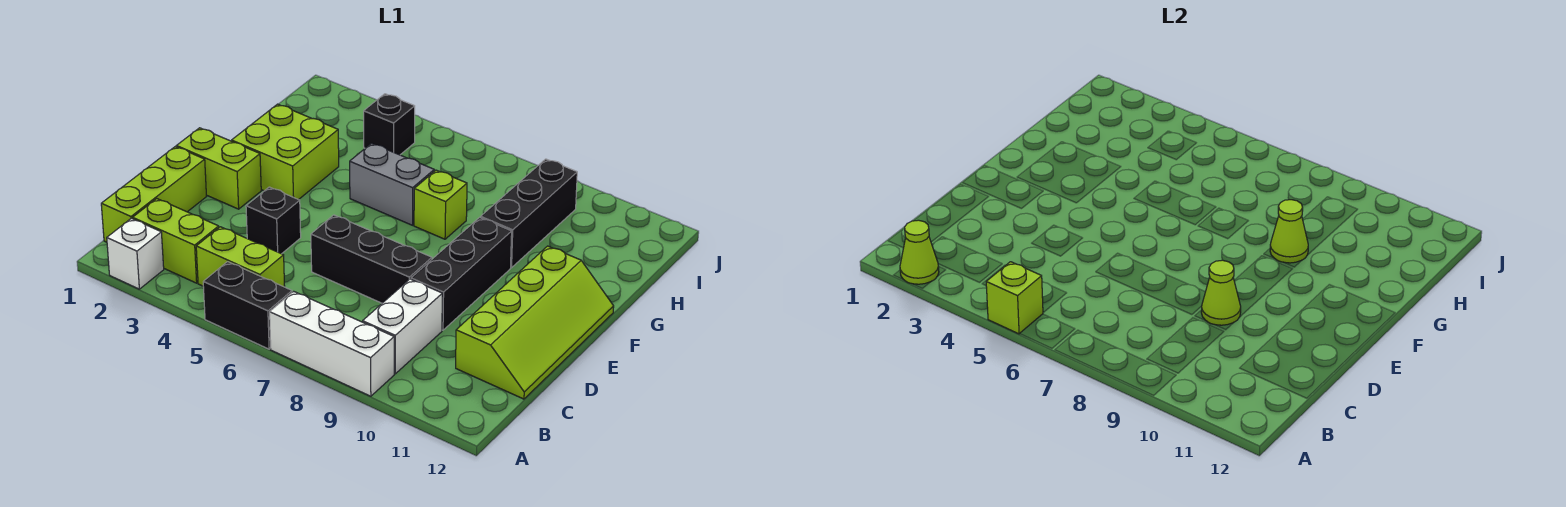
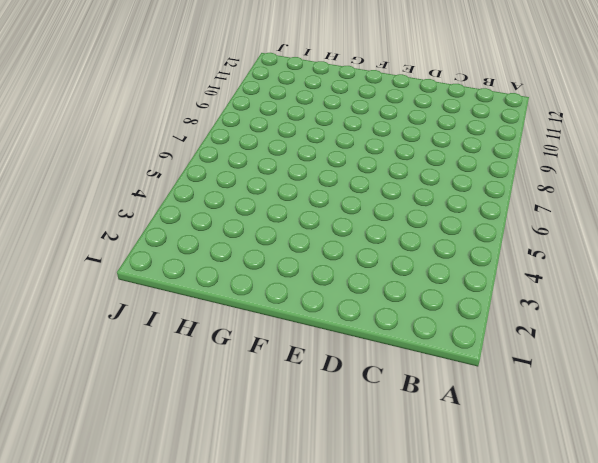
none -> white 1x1 brick [107,218,164,289]
none -> black 1x2 brick [203,262,292,349]
none -> white 1x3 brick [270,291,394,396]

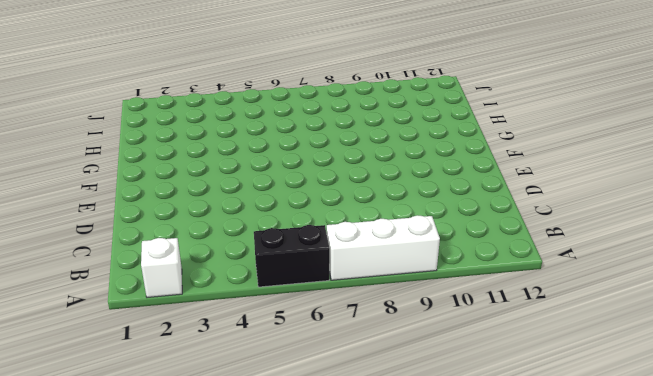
none -> lime 1x3 brick [101,147,207,242]
none -> lime 1x2 brick [133,199,219,283]
none -> lime 1x2 brick [196,227,285,287]

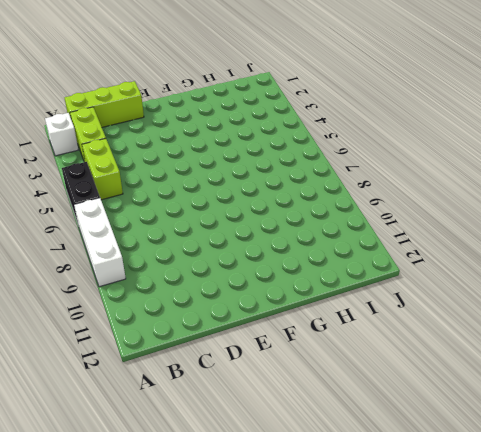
none -> white 1x2 brick [363,279,442,374]
none -> lime 2x4 slope [456,246,614,399]
none -> black 1x1 brick [246,187,301,254]

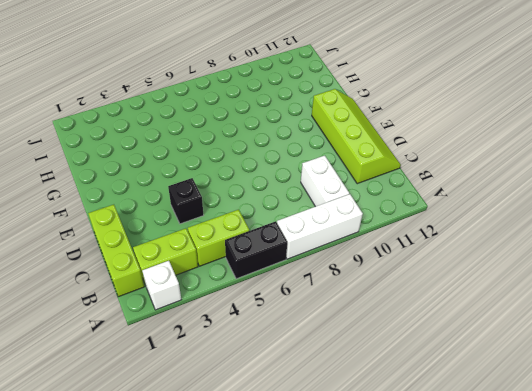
none -> black 1x3 brick [311,215,432,303]
none -> black 1x3 brick [411,217,512,330]
none -> lime 1x2 brick [177,128,261,209]

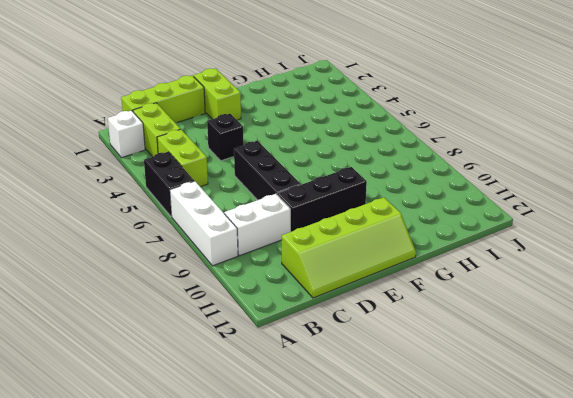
none -> lime 2x2 brick [232,104,339,200]
none -> grey 1x2 brick [350,143,434,225]
none -> lime 1x1 brick [414,170,467,239]

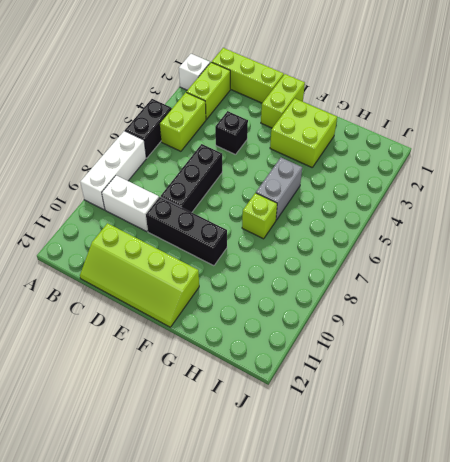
none -> black 1x3 brick [481,159,577,268]
none -> black 1x1 brick [364,94,415,155]
none -> lime 1x1 cone [900,220,939,284]

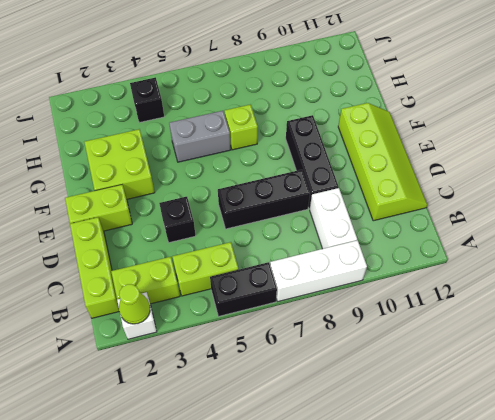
none -> black 1x3 brick [481,159,577,268]
none -> lime 1x1 brick [986,262,1043,334]
none -> lime 1x1 cone [1201,260,1241,325]

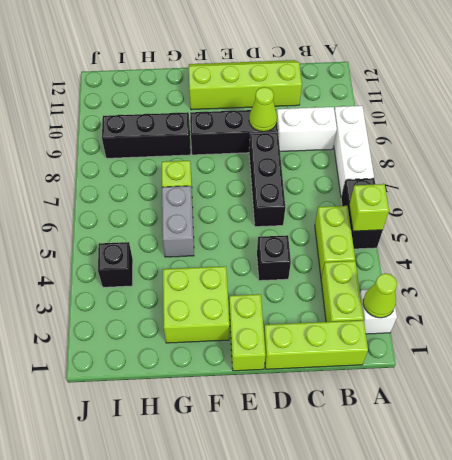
none -> lime 1x1 cone [1270,200,1308,263]

